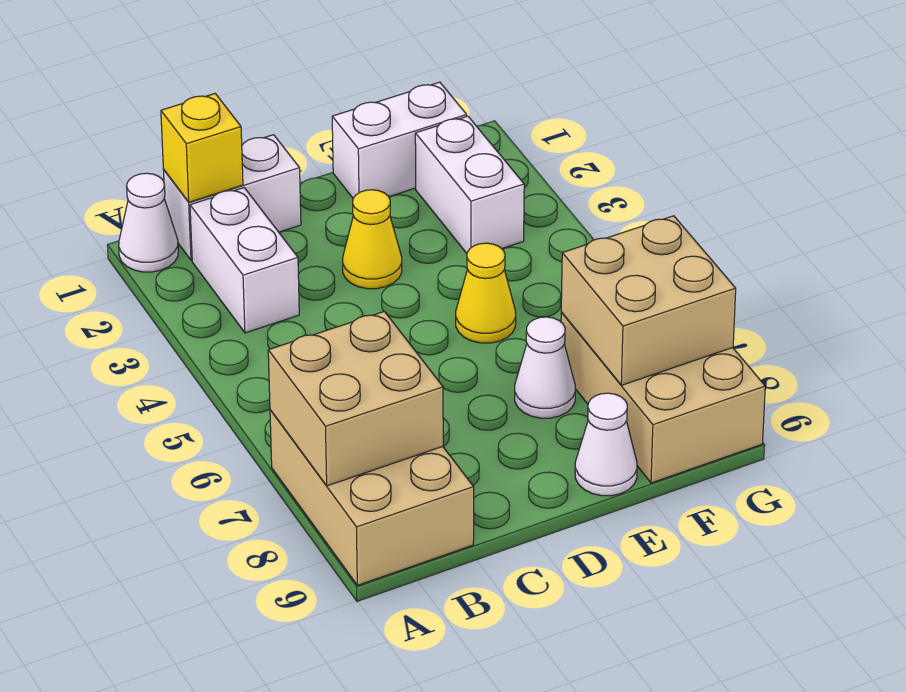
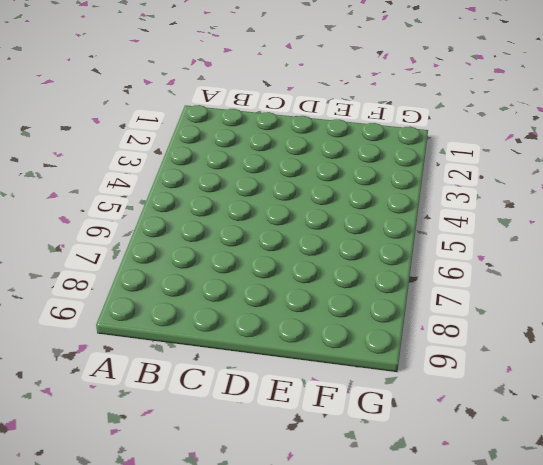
none -> white 1x1 cone [119,173,178,272]
none -> tan 2x3 brick [270,410,474,585]
none -> white 1x2 brick [164,135,301,260]

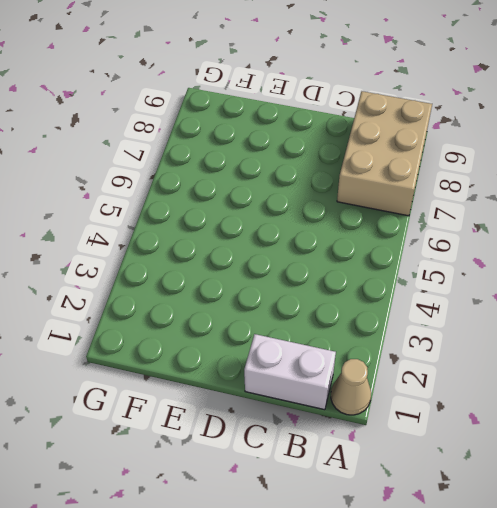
tan 1x1 cone [331,359,371,415] -> white 1x1 cone [119,173,178,272]
none -> white 1x2 brick [190,188,299,333]
none -> yellow 1x1 cone [343,190,402,289]
none -> white 1x2 brick [332,82,467,198]

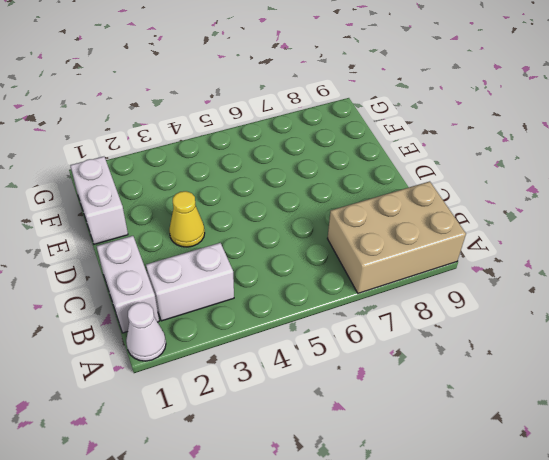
none -> yellow 1x1 cone [456,243,516,343]
none -> white 1x1 cone [515,317,575,418]
none -> white 1x1 cone [575,393,637,496]

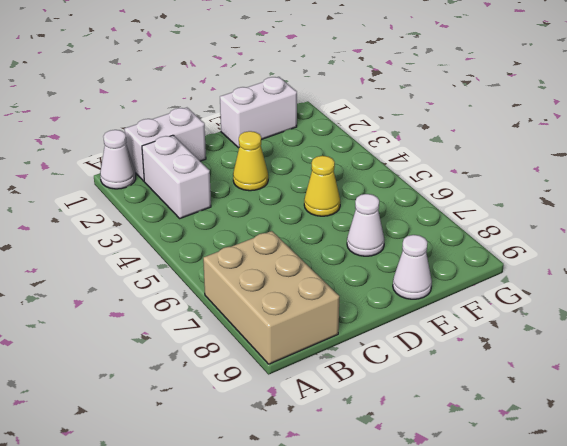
none -> white 1x2 brick [415,116,524,253]
none -> tan 2x3 brick [561,312,765,483]
none -> tan 2x2 brick [268,311,443,486]

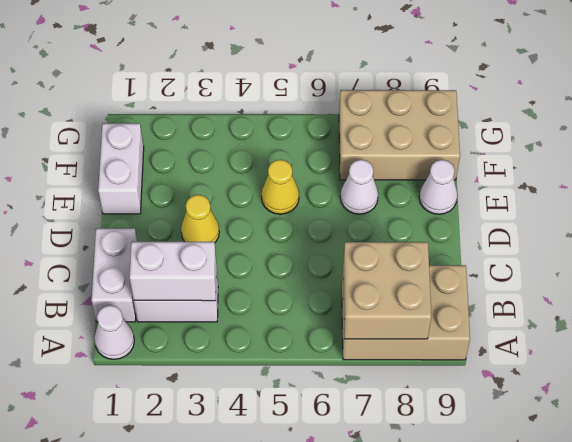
white 1x2 brick [130,242,216,301] -> white 1x2 brick moved to [415,116,524,253]
none -> yellow 1x1 brick [161,94,243,202]
none -> tan 2x2 brick [561,216,736,385]

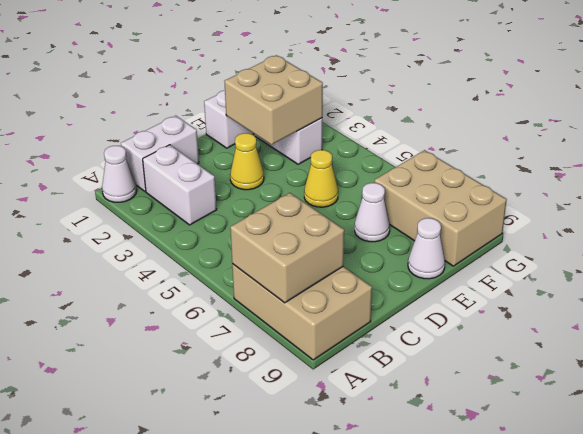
tan 2x2 brick [224,55,323,145] -> tan 2x2 brick moved to [561,216,736,385]
none -> yellow 1x1 brick [161,94,243,202]

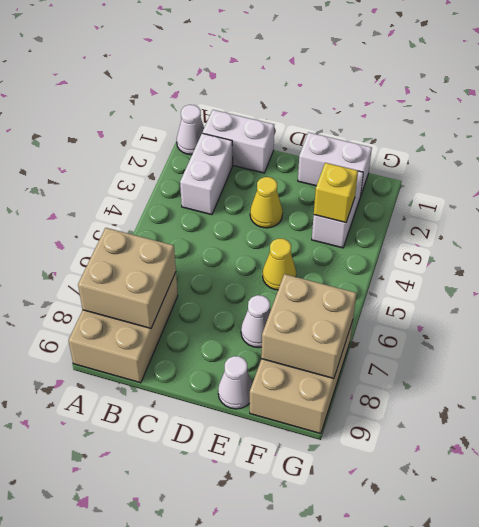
yellow 1x1 brick [314,163,358,223] -> yellow 1x1 brick moved to [161,94,243,202]

